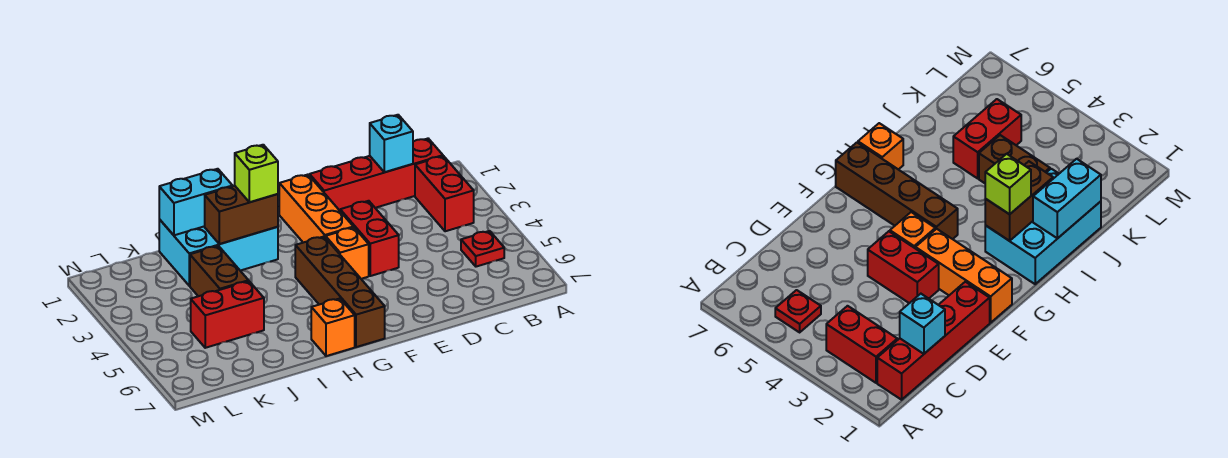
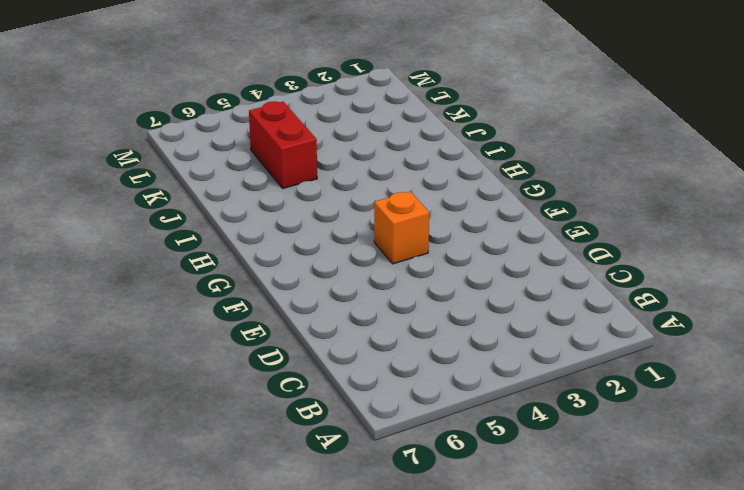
none -> red 1x4 brick [310,139,443,211]
none -> red 1x2 brick [415,156,474,231]
none -> red 1x1 plate [461,231,504,267]

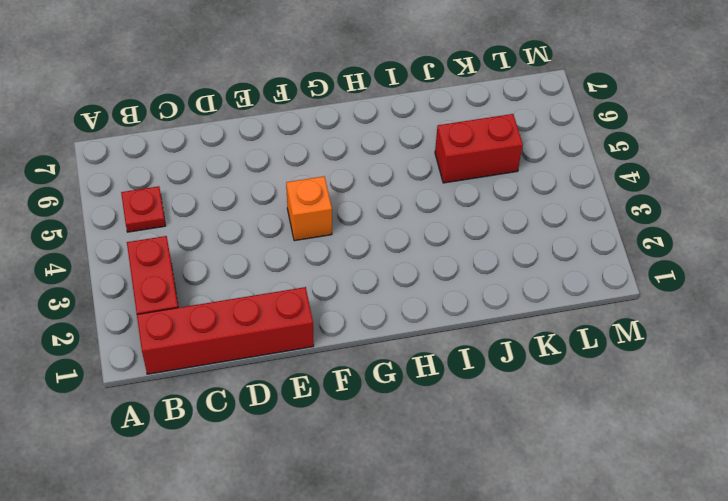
none -> red 1x2 brick [340,201,399,276]
none -> orange 1x3 brick [279,175,353,243]
none -> brown 1x4 brick [295,237,385,347]

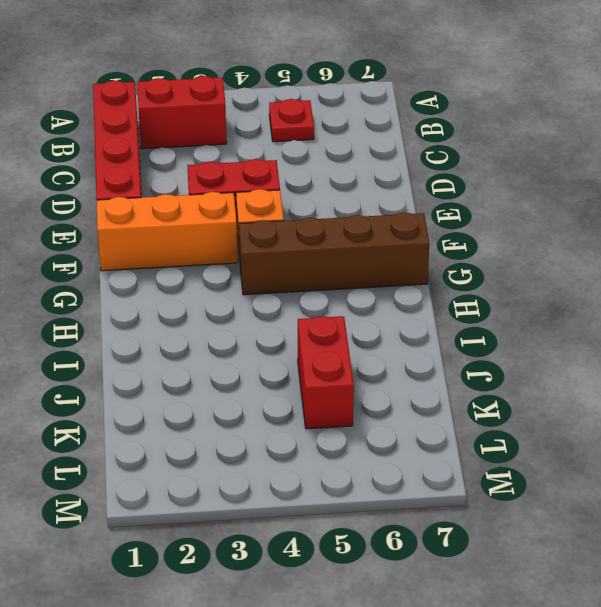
none -> cyan 2x3 brick [159,219,278,286]
none -> orange 1x1 brick [311,299,355,356]
none -> brown 1x2 brick [190,246,249,296]

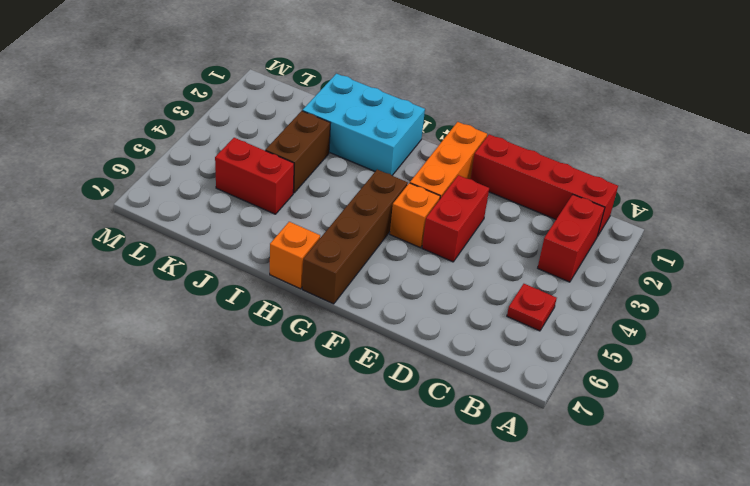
none -> cyan 1x1 brick [370,115,413,172]
none -> brown 1x2 brick [205,186,278,244]
none -> cyan 1x2 brick [159,169,233,235]

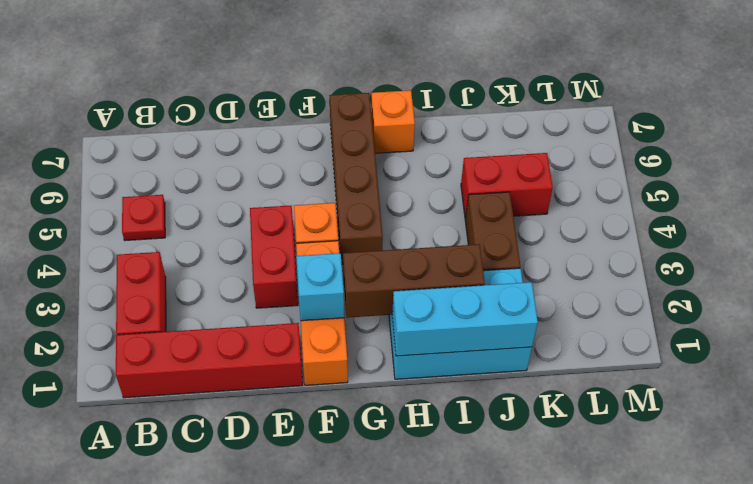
cyan 1x1 brick [296,253,344,321] -> cyan 1x1 brick moved to [370,115,413,172]
brown 1x3 brick [343,244,485,318] -> brown 1x2 brick [205,186,278,244]
cyan 1x3 brick [392,282,538,356] -> cyan 1x2 brick [159,169,233,235]
none -> lime 1x1 brick [235,145,278,202]

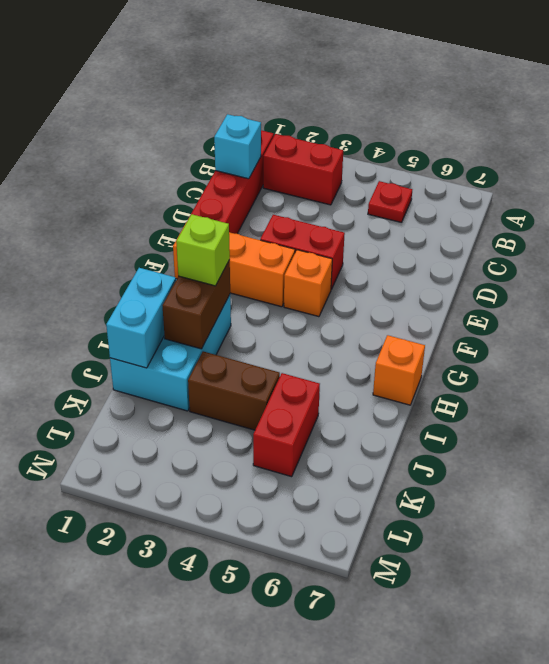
none -> brown 1x4 brick [295,237,385,347]

